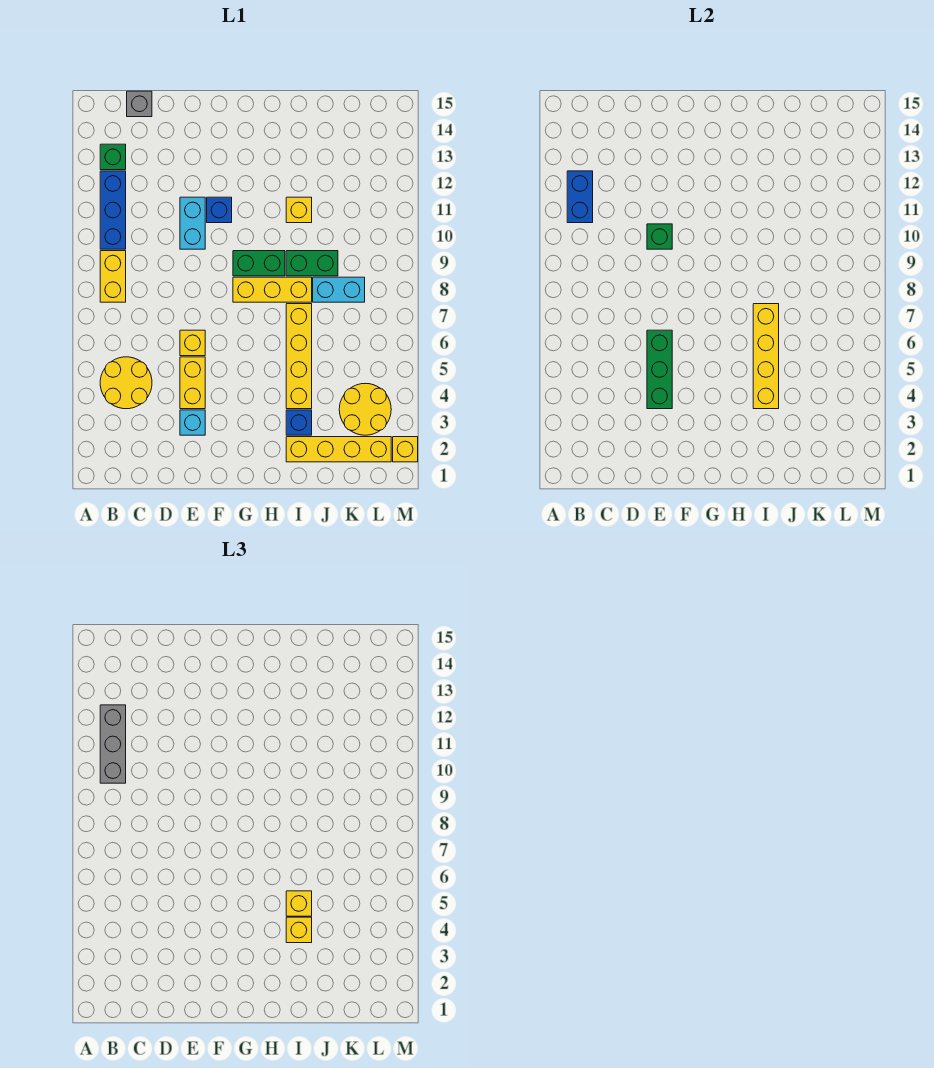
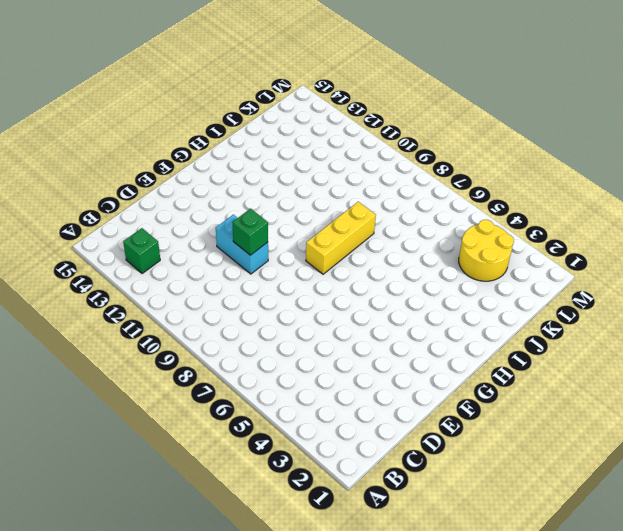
none -> yellow 2x2 round brick [100,357,152,409]
none -> yellow 1x2 brick [100,251,126,302]
none -> blue 1x3 brick [100,171,126,249]

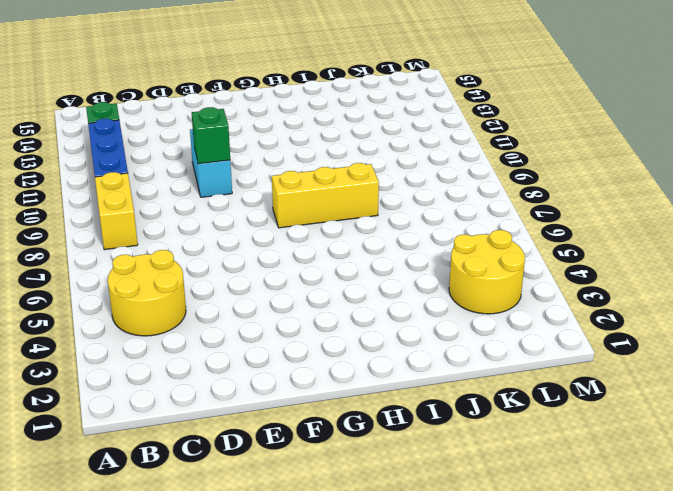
none -> grey 1x1 brick [127,91,152,117]
none -> cyan 1x1 brick [180,410,205,435]
none -> yellow 1x2 brick [180,357,205,409]

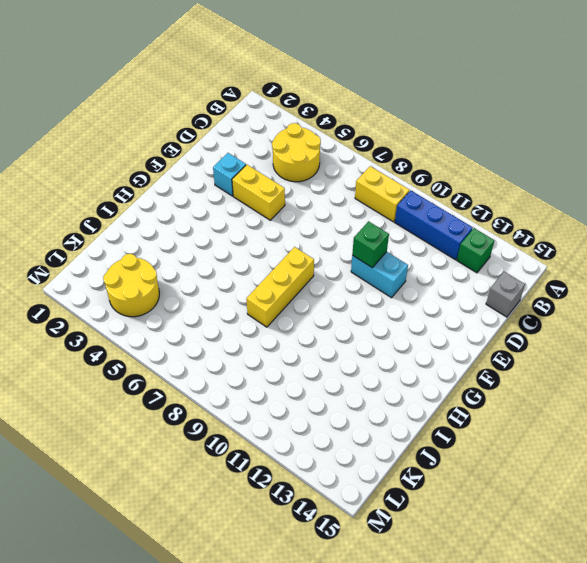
none -> yellow 1x1 brick [180,330,205,356]
none -> blue 1x1 brick [207,197,232,223]
none -> green 1x2 brick [233,251,285,276]

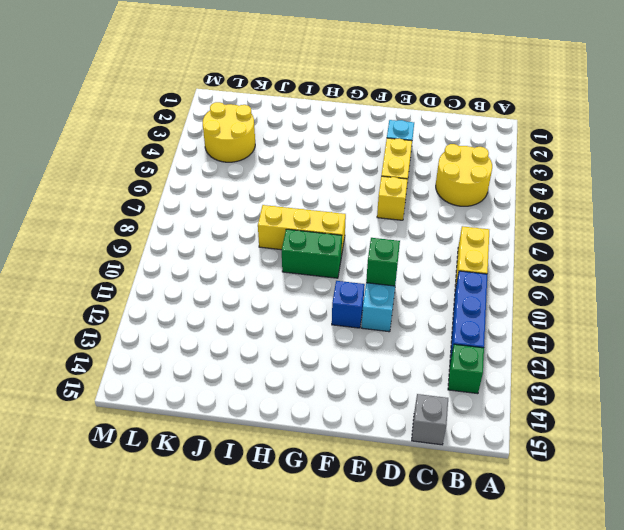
none -> yellow 1x4 brick [286,437,391,462]
none -> blue 1x1 brick [286,410,312,435]
none -> yellow 1x4 brick [286,304,312,409]

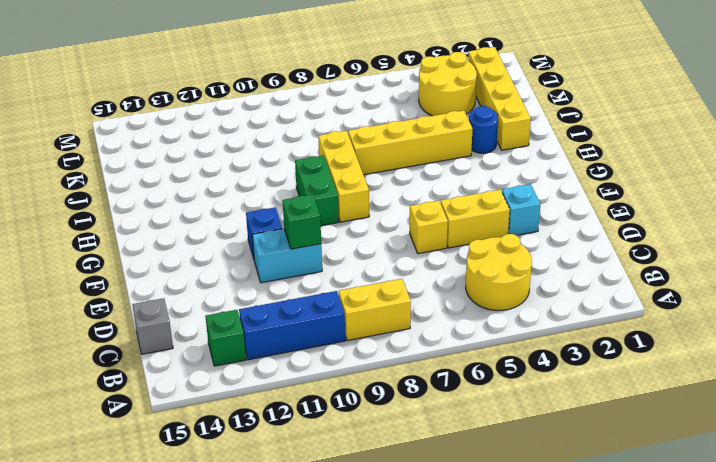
blue 1x1 round brick [469,106,498,153] -> blue 1x1 brick [286,410,312,435]
none -> green 1x2 brick [286,251,338,276]
none -> yellow 1x1 brick [286,197,312,223]
none -> cyan 1x2 brick [313,277,365,302]

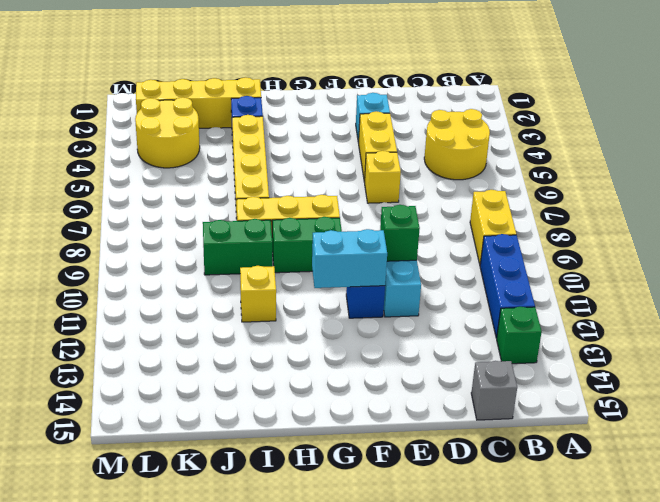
cyan 1x2 brick [312,229,387,288] -> cyan 1x2 brick moved to [313,277,365,302]
none -> yellow 1x1 brick [393,437,418,462]
none -> blue 1x2 brick [567,171,593,223]
none -> green 1x3 brick [647,330,672,409]

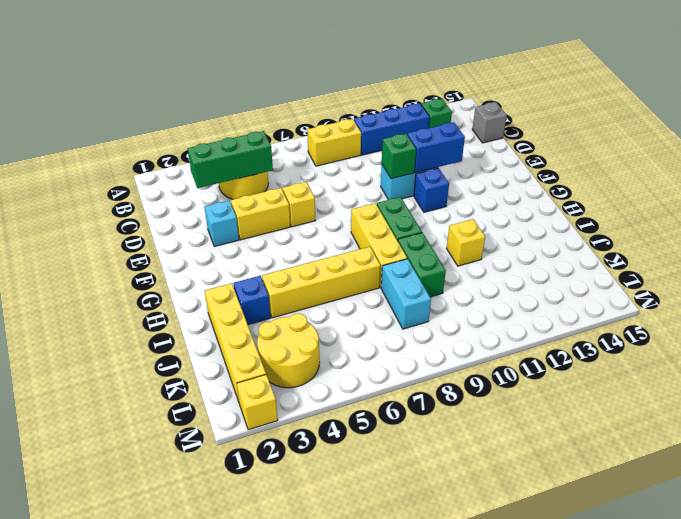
green 1x3 brick [187,131,273,188] -> green 1x3 brick moved to [647,330,672,409]
blue 1x2 brick [407,122,465,173] -> blue 1x2 brick moved to [567,171,593,223]
none -> yellow 1x4 brick [753,304,779,409]
none -> grey 1x3 brick [100,705,126,783]
none -> yellow 1x1 brick [286,917,312,943]

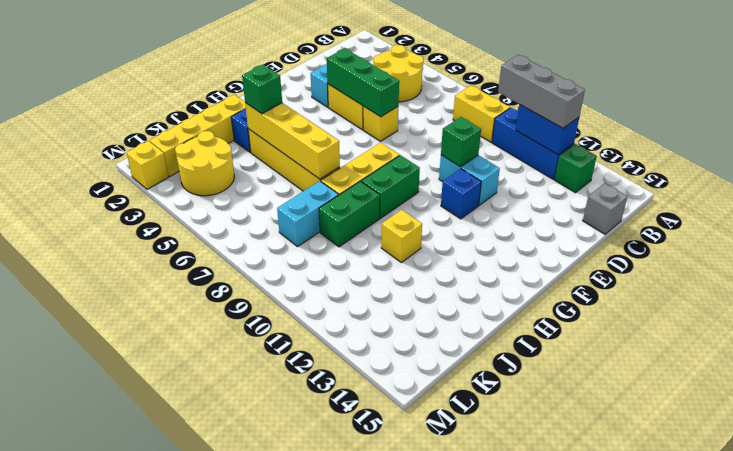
green 1x1 brick [242,64,282,114] -> yellow 1x1 brick [286,917,312,943]
none -> yellow 1x1 brick [286,891,312,916]

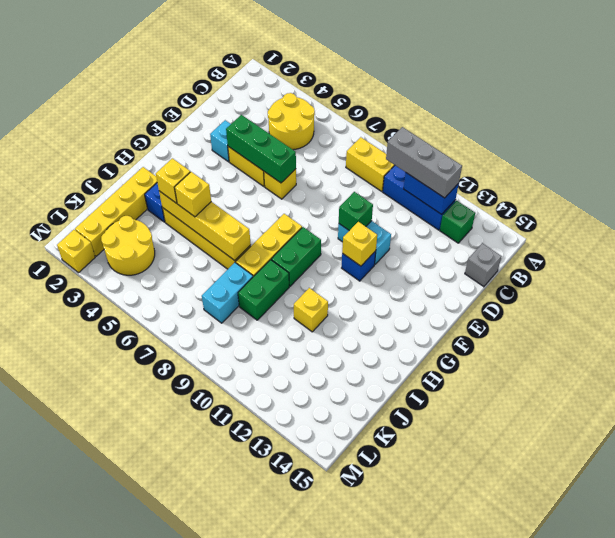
yellow 1x1 brick [342,222,377,266] -> none

